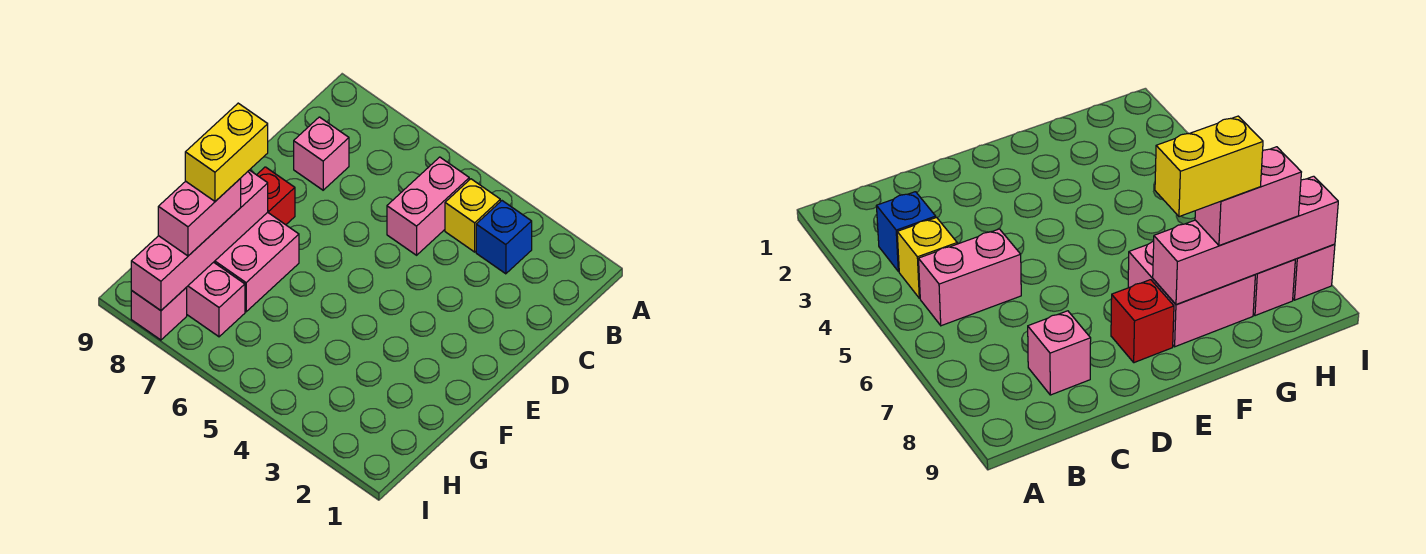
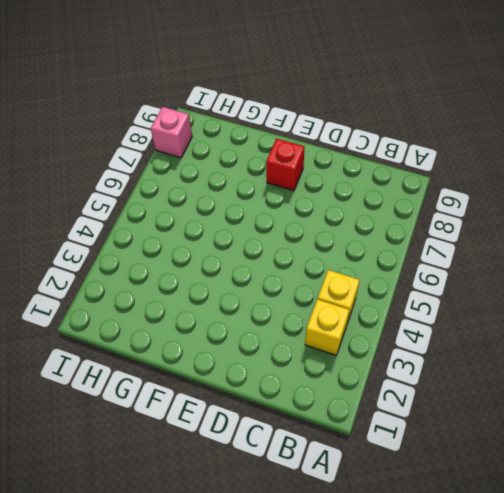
yellow 1x1 brick [305,299,349,355] -> blue 1x1 brick [476,201,532,274]
none -> pink 1x2 brick [387,157,469,255]
none -> pink 1x1 brick [294,117,349,190]

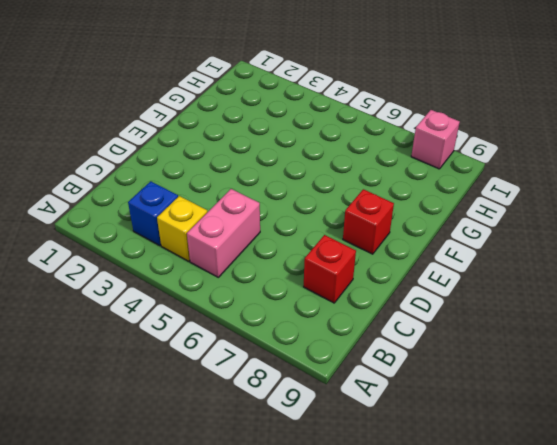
red 1x1 brick [304,235,356,303] -> pink 1x1 brick [294,117,349,190]
none -> pink 2x2 brick [214,212,299,312]
none -> pink 1x2 brick [187,262,245,337]

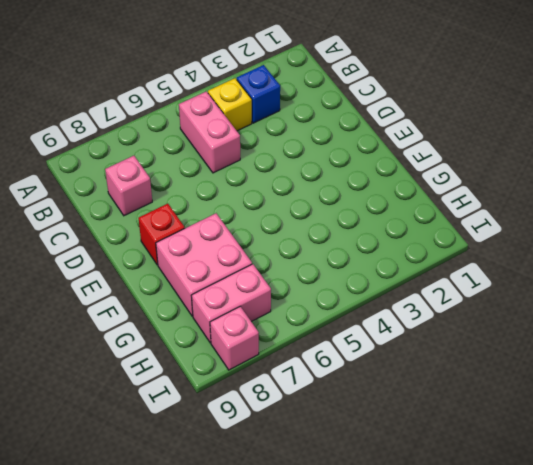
none -> pink 1x4 brick [131,170,268,310]
none -> pink 1x2 brick [158,178,241,256]

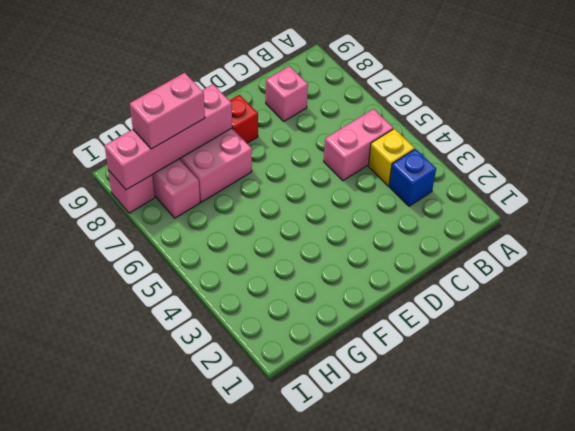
none -> yellow 1x2 brick [185,103,268,201]

